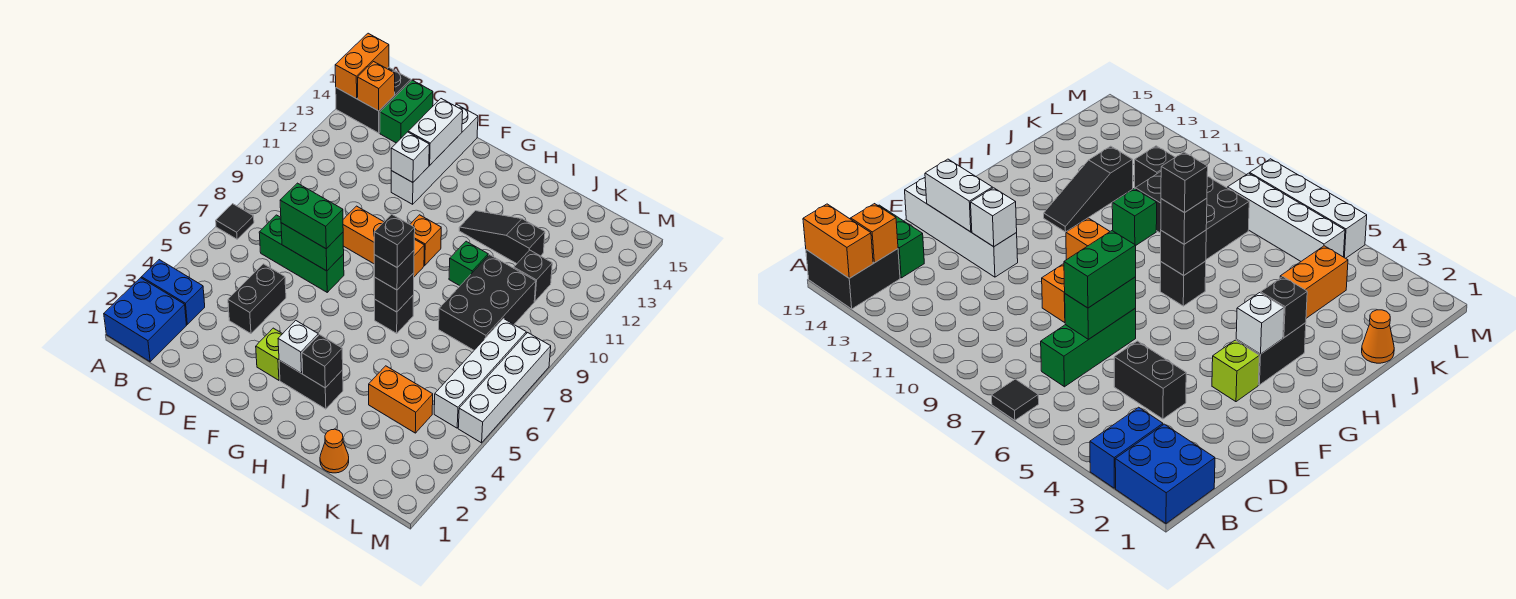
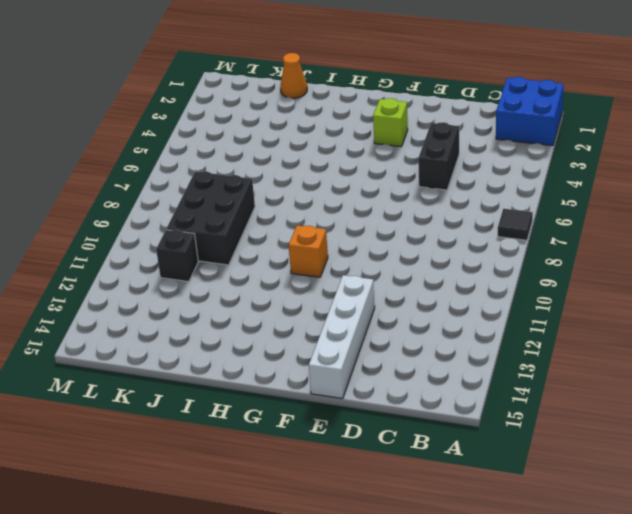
none -> blue 1x2 brick [142,260,205,324]
none -> black 2x2 brick [336,67,411,133]
none -> green 1x3 brick [259,215,344,292]
none -> green 1x2 brick [380,80,433,143]

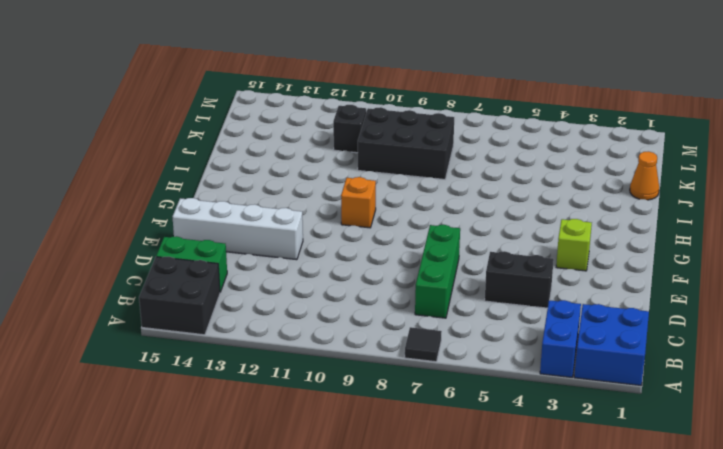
none -> orange 1x3 brick [343,206,424,277]
none -> black 1x2 brick [279,360,343,409]
none -> black 1x1 brick [375,295,414,333]
none -> black 1x3 slope [459,211,545,264]

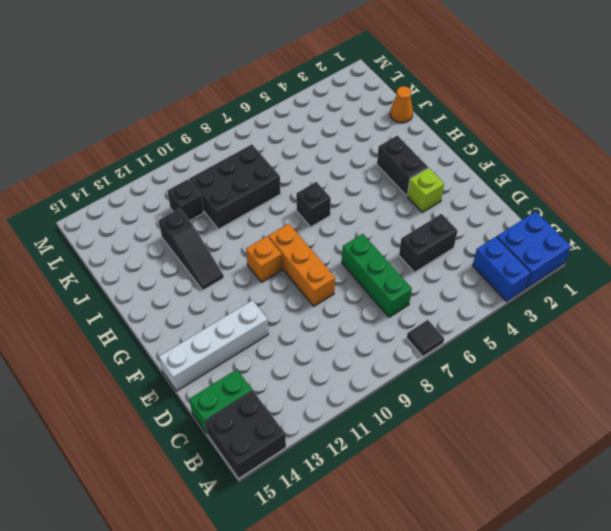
none -> green 1x1 brick [449,241,488,286]
none -> orange 1x2 brick [369,366,433,433]
none -> white 1x4 brick [434,319,526,428]
none -> white 1x4 brick [458,333,551,443]

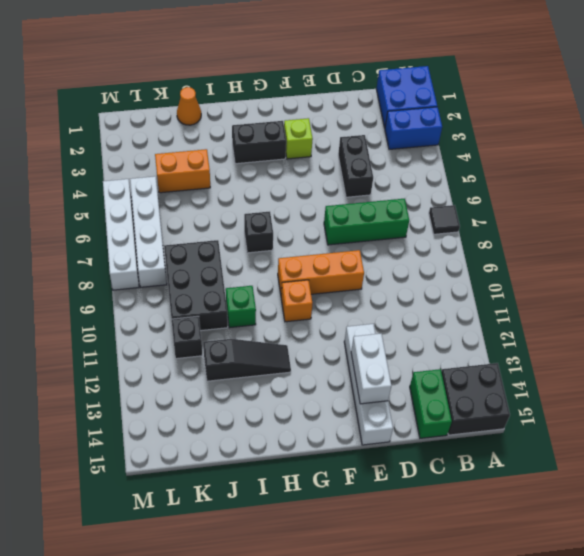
none -> orange 1x2 brick [335,33,389,99]
none -> orange 1x1 brick [358,62,395,111]
none -> green 1x2 brick [281,223,344,271]
none -> white 1x1 brick [391,132,429,182]

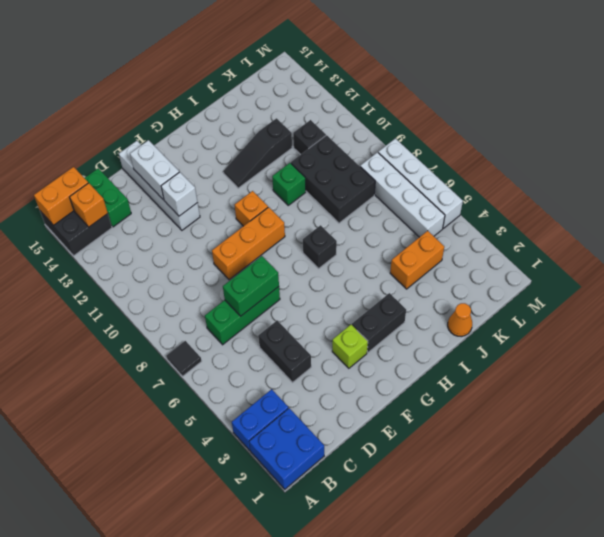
orange 1x2 brick [34,167,88,225] -> orange 1x2 brick turned to [335,33,389,99]
none -> white 1x1 brick [278,320,318,374]
none -> black 1x1 brick [302,335,343,388]
none -> black 1x1 brick [374,273,414,312]
none -> green 1x2 brick [280,183,343,249]

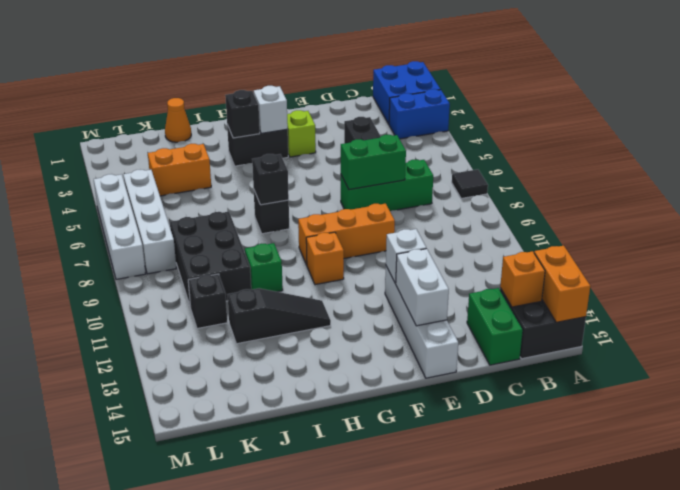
none -> green 1x2 brick [280,183,343,249]
none -> black 1x1 brick [374,251,414,290]
none -> black 1x1 brick [374,214,415,268]

